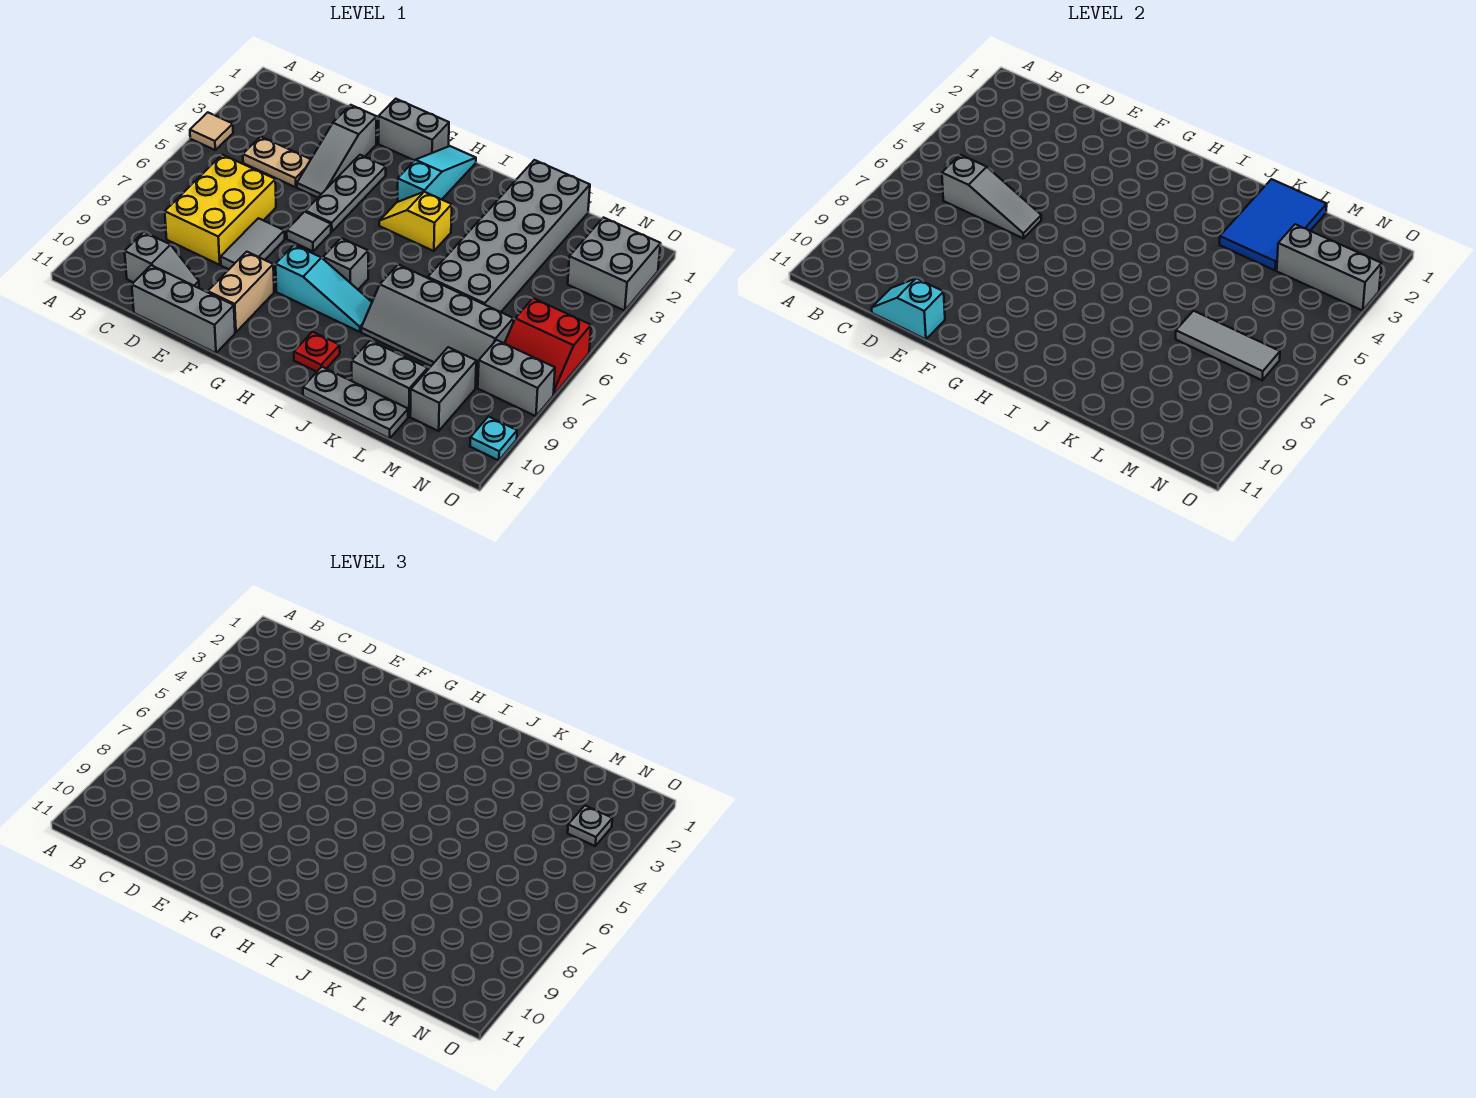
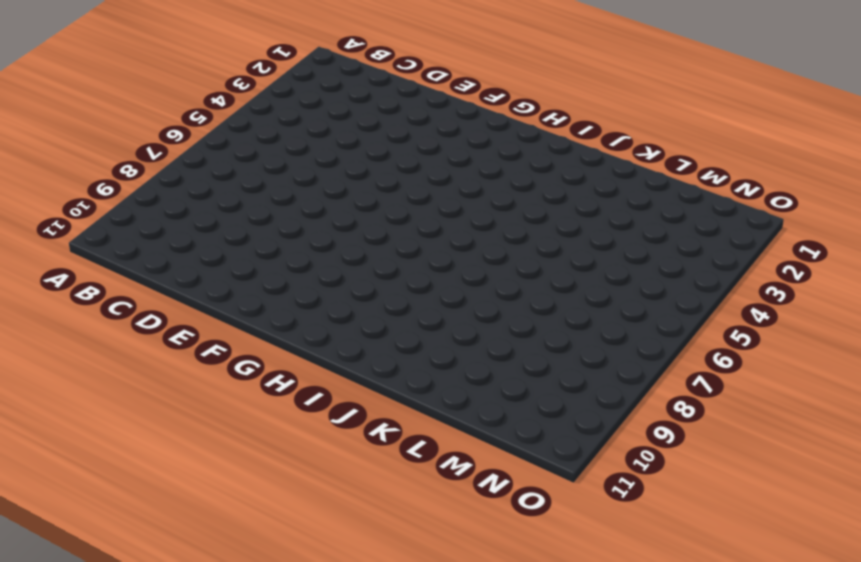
none -> tan 1x1 tile [190,112,233,150]
none -> tan 1x2 plate [243,137,311,187]
none -> yellow 2x3 brick [165,155,276,265]
none -> grey 1x2 slope [125,232,199,288]

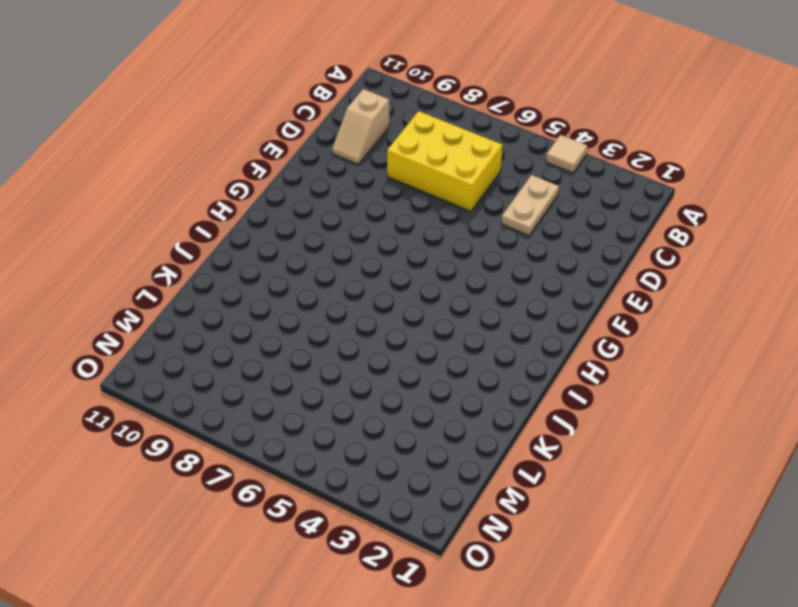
tan 1x2 slope [332,89,389,164] -> grey 1x2 slope [125,232,199,288]
none -> grey 1x3 brick [132,265,235,353]
none -> grey 1x3 slope [297,105,376,198]
none -> grey 1x2 tile [221,218,285,269]
none -> grey 1x2 brick [379,99,449,161]

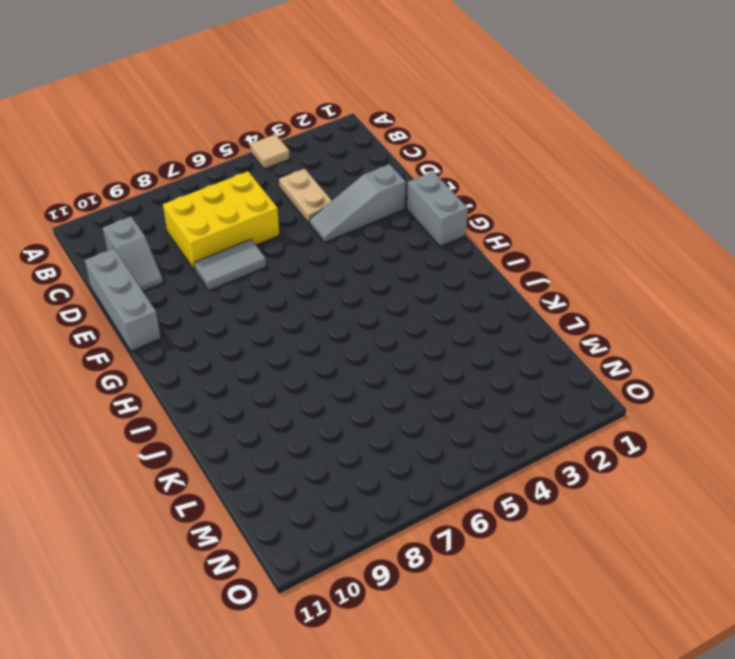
none -> grey 1x3 plate [306,155,386,232]
none -> grey 1x1 tile [287,212,331,251]
none -> tan 1x2 brick [208,252,274,332]
none -> cyan 1x3 slope [276,245,372,332]

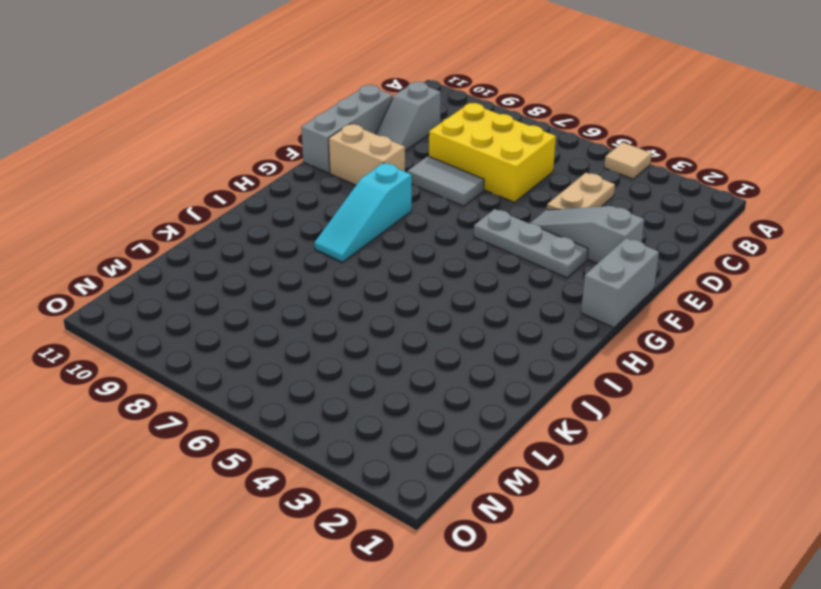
none -> grey 1x1 tile [287,212,331,251]
none -> cyan 1x3 slope [398,146,476,202]
none -> yellow 1x2 slope [379,192,452,251]
none -> grey 1x1 brick [323,238,368,289]

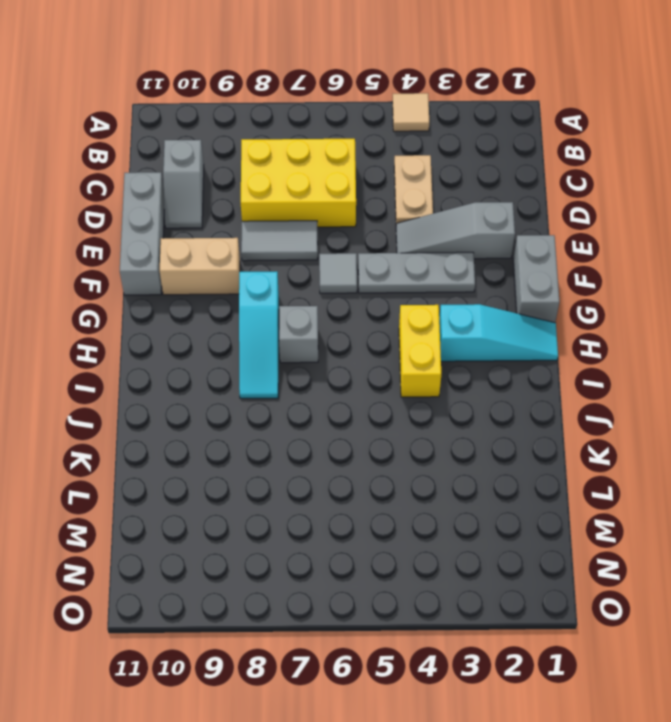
yellow 1x2 brick [399,305,441,397] -> yellow 1x2 slope [379,192,452,251]
none -> red 1x1 plate [294,332,340,372]
none -> grey 2x4 slope [361,265,513,387]
none -> grey 1x3 plate [303,367,408,439]
none -> grey 2x6 brick [428,160,590,312]

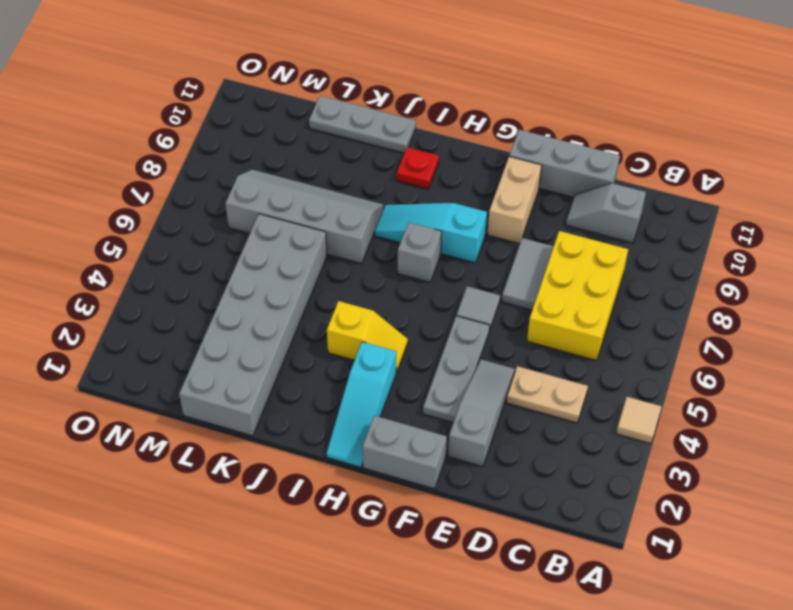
none -> grey 1x2 brick [352,340,428,417]
none -> grey 1x2 brick [410,347,476,431]
none -> grey 2x2 brick [568,218,661,311]
none -> red 2x2 slope [505,298,591,394]

